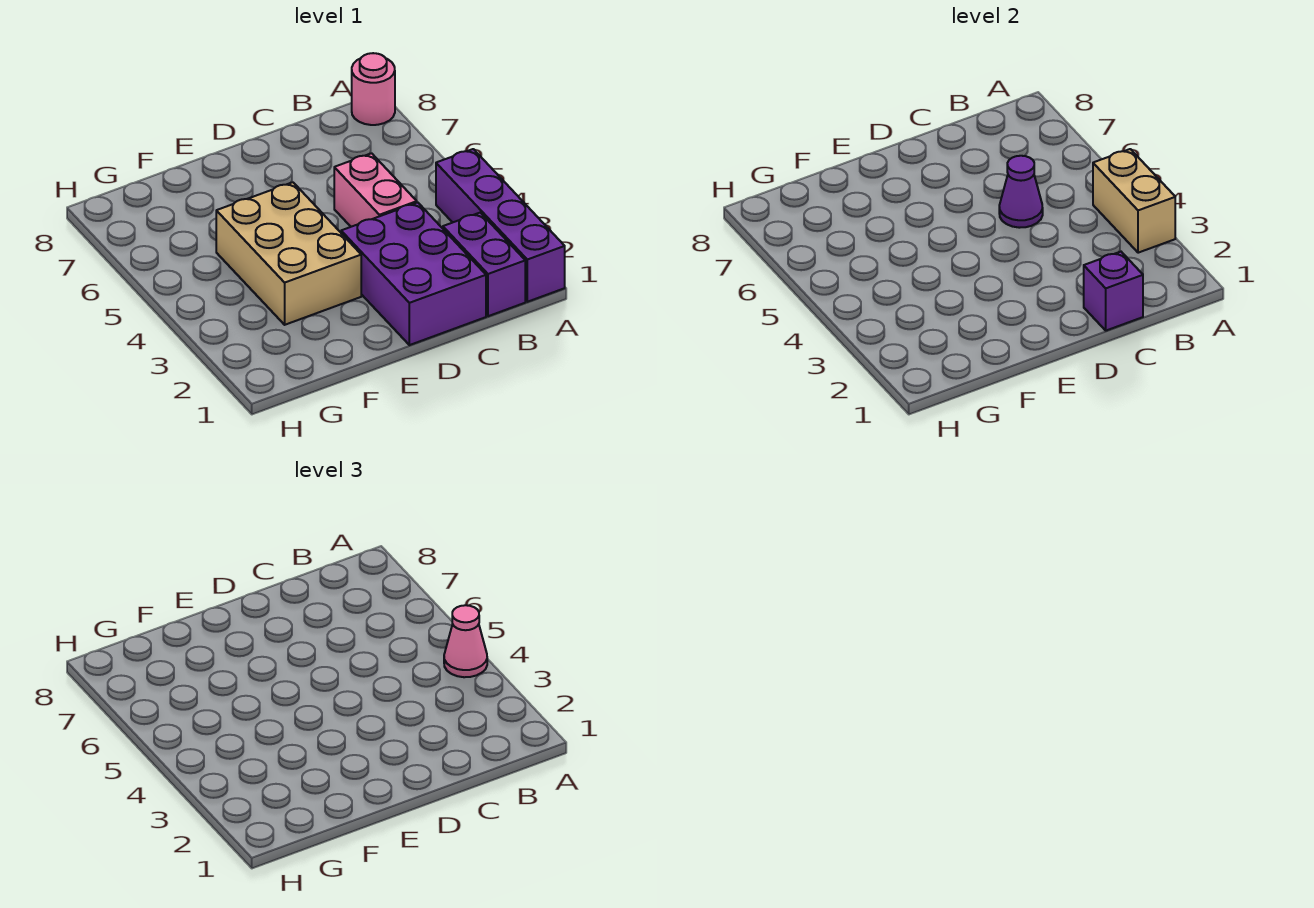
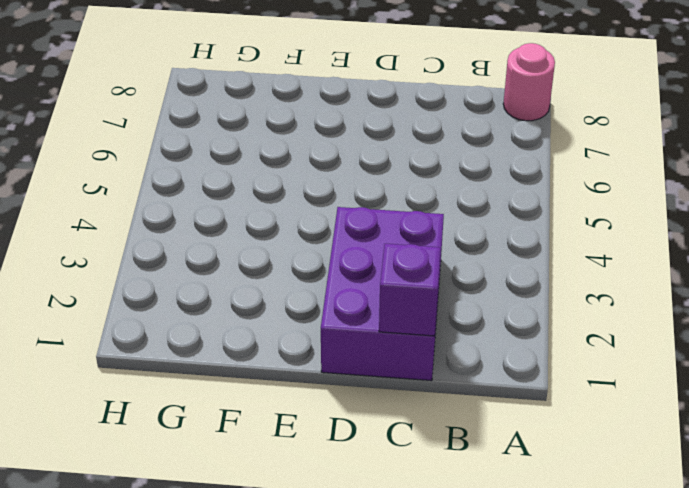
none -> purple 1x4 brick [436,149,565,302]
none -> purple 1x2 brick [443,213,525,316]

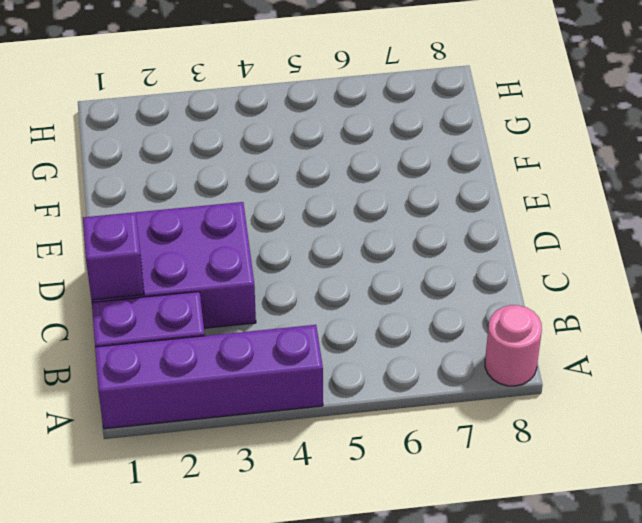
none -> pink 1x2 brick [334,153,417,227]
none -> tan 2x3 brick [216,182,361,325]

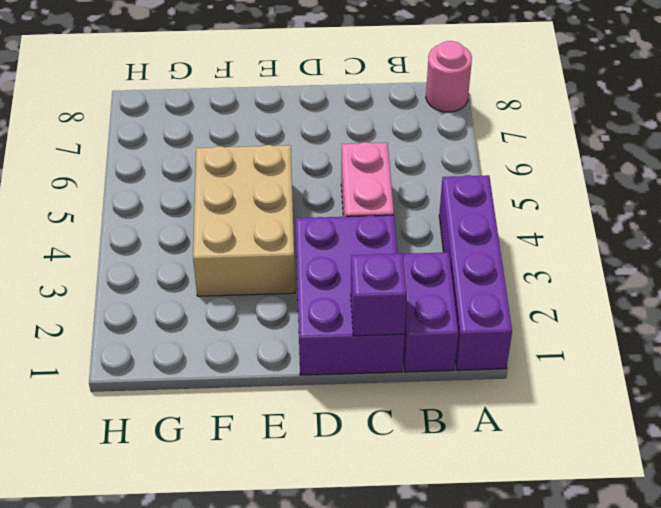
none -> tan 1x2 brick [1093,149,1175,253]
none -> purple 1x1 cone [999,156,1043,228]

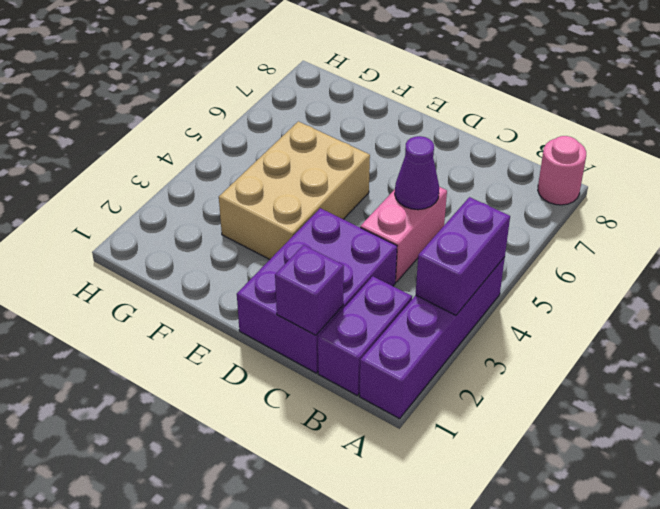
purple 1x2 brick [416,197,510,315] -> tan 1x2 brick [1093,149,1175,253]
none -> pink 1x1 cone [444,605,487,677]

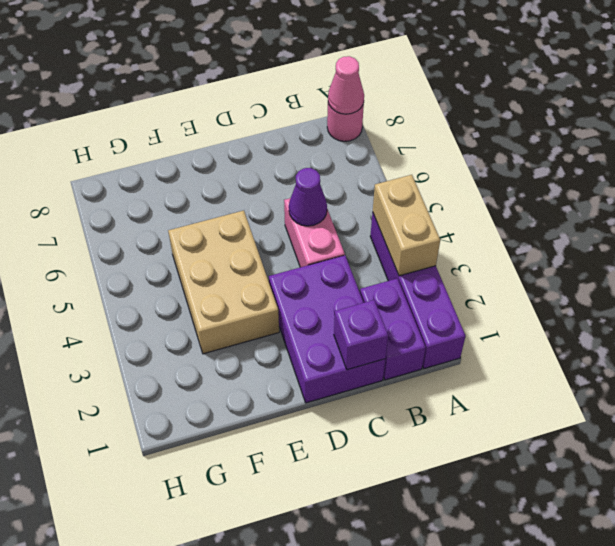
pink 1x1 cone [328,56,364,114] -> pink 1x1 cone moved to [444,605,487,677]

